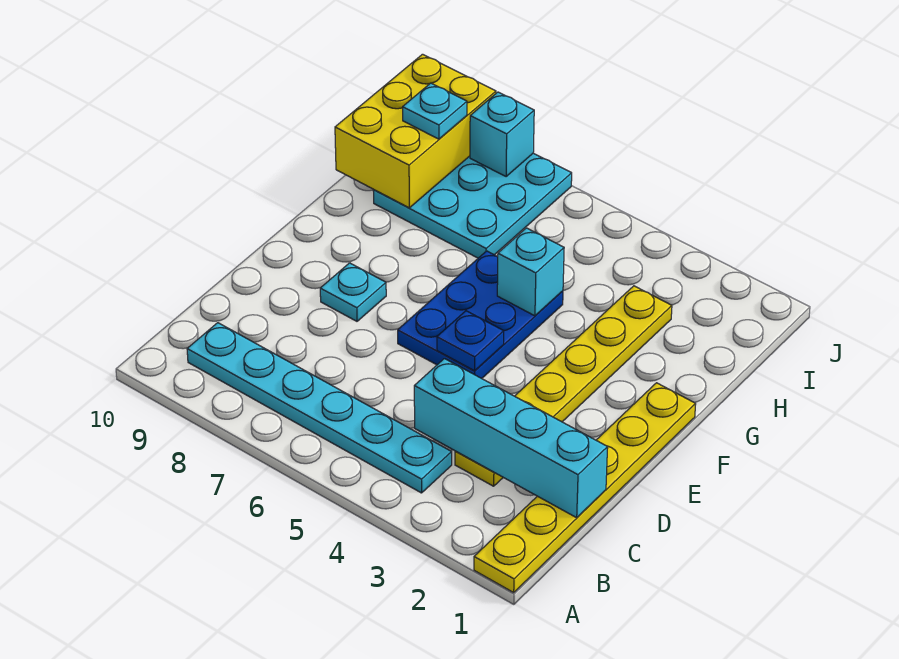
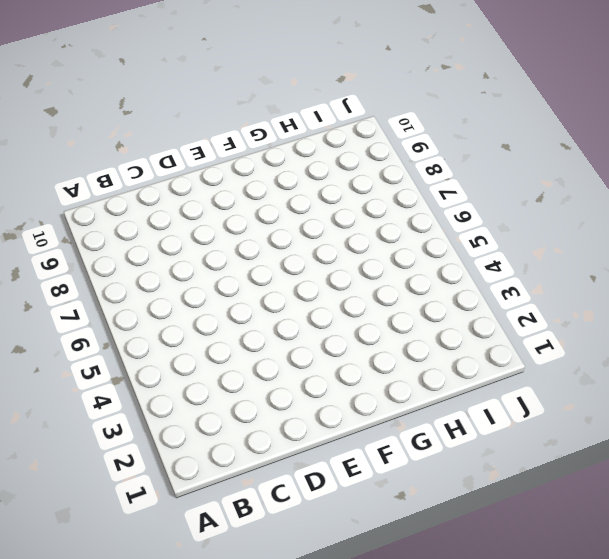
none -> yellow 1x6 plate [474,383,696,593]
none -> cyan 1x6 plate [187,323,452,493]
none -> yellow 1x6 plate [455,286,672,486]

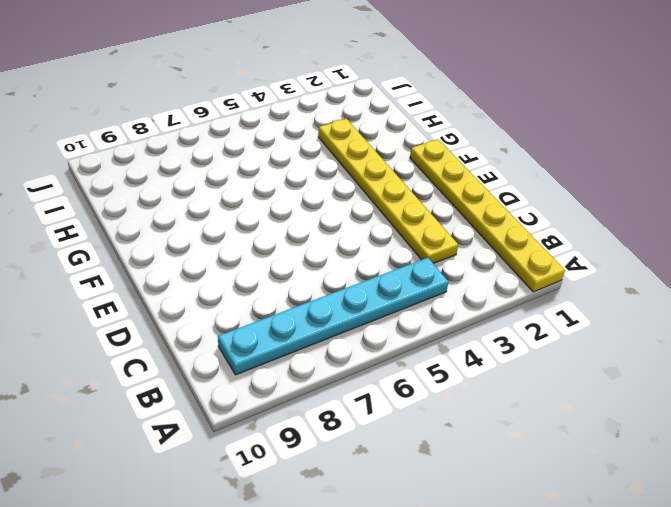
none -> blue 2x3 plate [398,251,563,378]
none -> cyan 1x1 plate [320,263,386,321]
none -> cyan 3x3 plate [373,153,572,258]

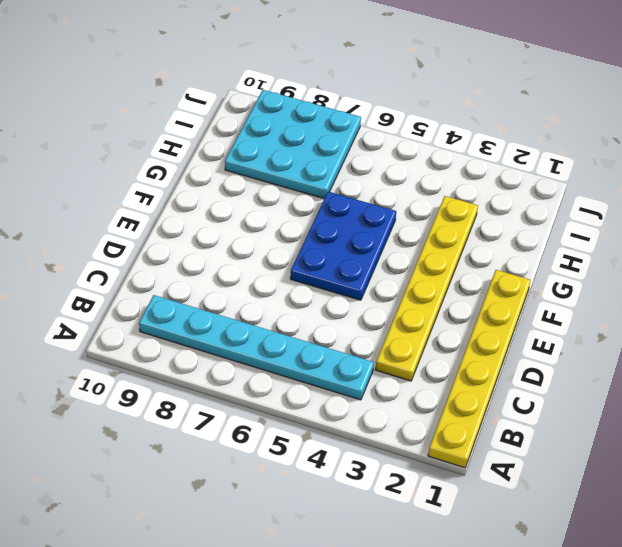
none -> cyan 1x1 plate [320,263,386,321]
none -> cyan 1x4 brick [414,359,608,518]
none -> blue 1x1 plate [437,311,504,371]

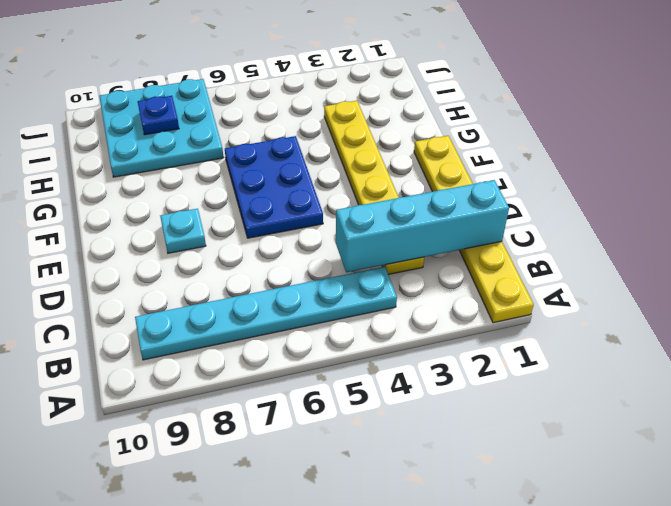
blue 1x1 plate [138,96,179,135] -> blue 1x1 plate moved to [437,311,504,371]
none -> cyan 1x1 brick [497,228,564,316]
none -> yellow 2x3 brick [335,54,496,208]
none -> cyan 1x1 brick [470,92,534,177]

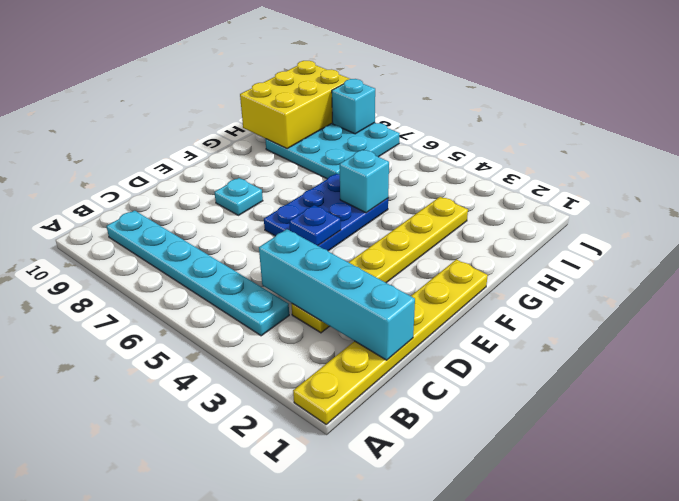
none -> cyan 1x1 plate [403,83,467,139]

